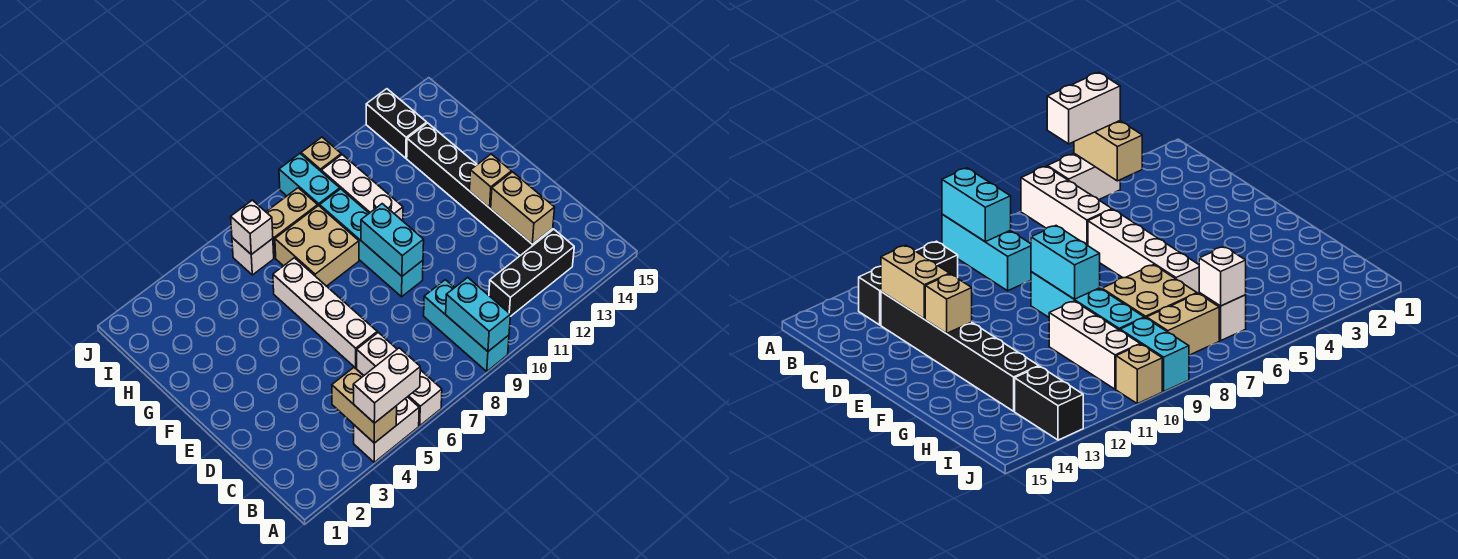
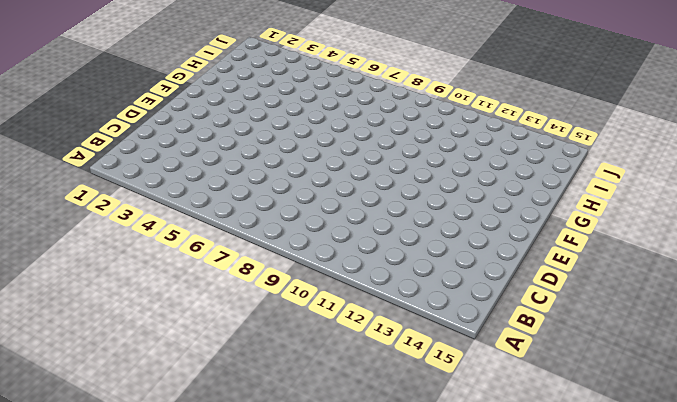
none -> white 1x2 brick [354,397,419,462]
none -> white 1x3 brick [357,332,442,426]
none -> cyan 1x3 brick [424,280,509,371]

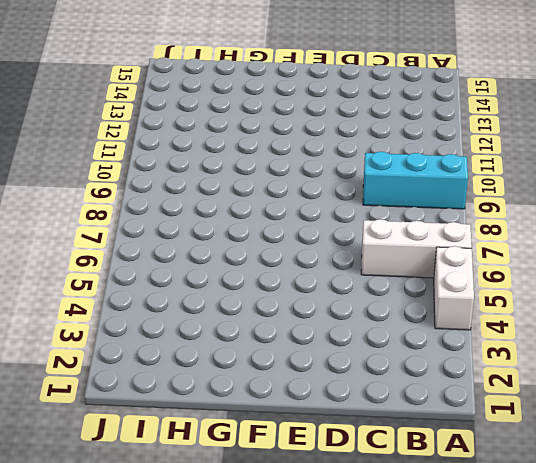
none -> black 1x3 brick [489,229,574,317]
none -> black 1x6 brick [407,123,553,256]
none -> white 1x4 brick [273,258,377,368]

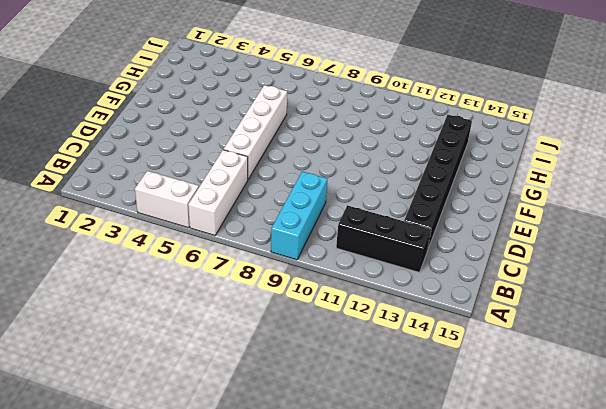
none -> cyan 1x4 brick [320,189,423,297]
none -> tan 2x2 brick [275,206,359,286]
none -> white 1x3 brick [321,155,403,221]

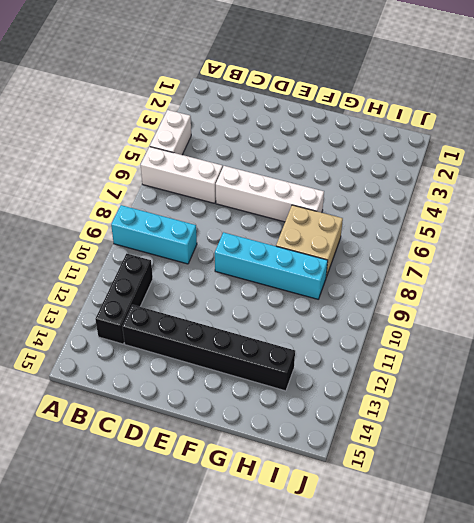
none -> white 1x3 brick [321,155,403,221]
none -> white 1x1 brick [232,238,274,275]
none -> tan 1x2 brick [266,188,318,258]

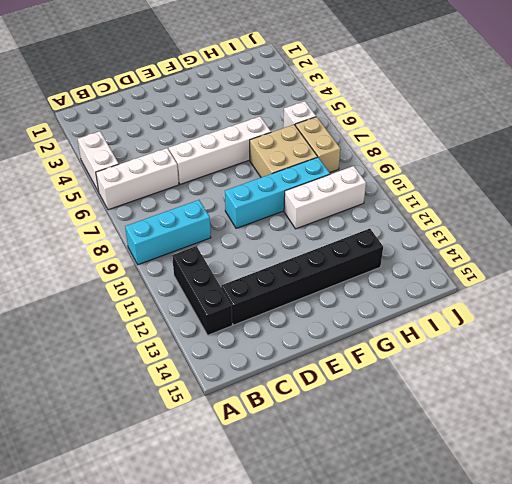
none -> cyan 1x2 brick [279,154,340,206]
none -> black 1x2 brick [366,89,427,158]
none -> tan 1x1 brick [301,137,341,171]

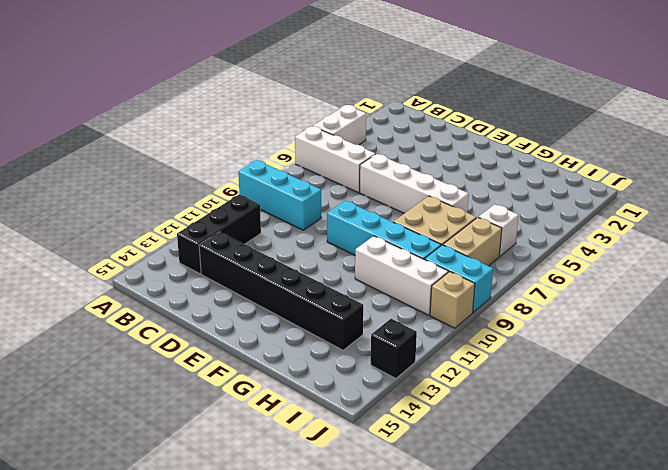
black 1x1 brick [371,319,417,378] -> black 1x2 brick [366,89,427,158]
none -> tan 1x2 brick [332,368,397,443]
none -> cyan 1x2 brick [446,278,510,351]
none -> tan 1x2 brick [491,172,555,244]

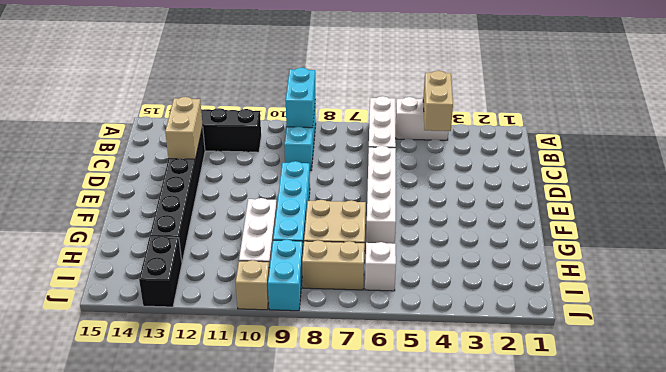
none -> cyan 1x2 brick [361,204,424,276]
none -> tan 1x1 brick [470,154,511,208]
none -> white 1x1 brick [231,200,273,254]

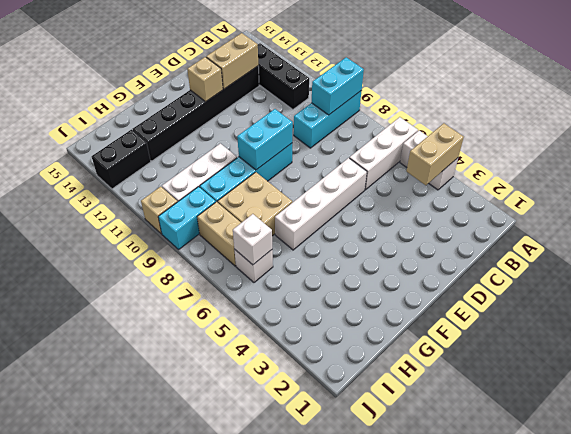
none -> white 1x2 brick [353,348,420,423]

